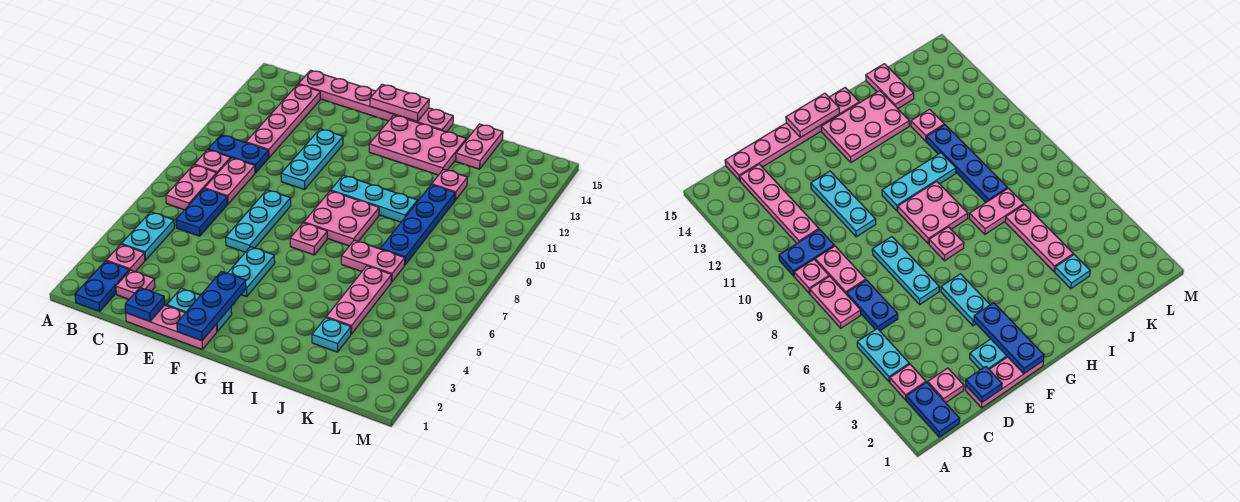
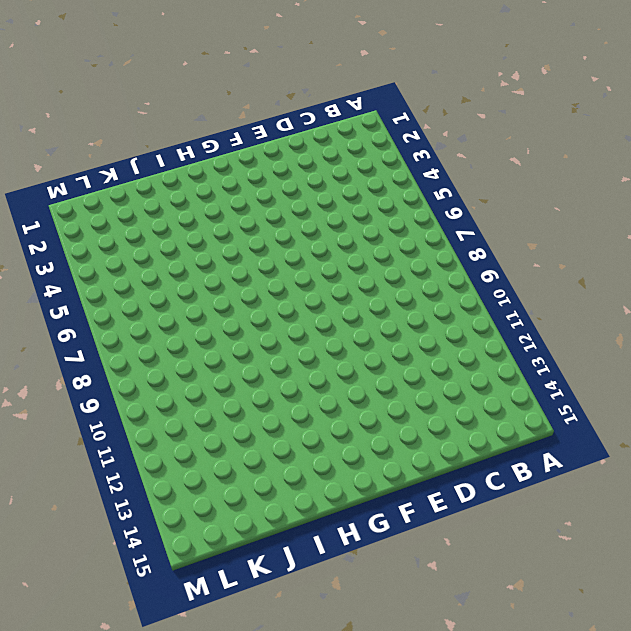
none -> blue 1x2 plate [75,261,129,311]
none -> pink 1x1 plate [106,244,145,272]
none -> cyan 1x2 plate [122,212,174,260]

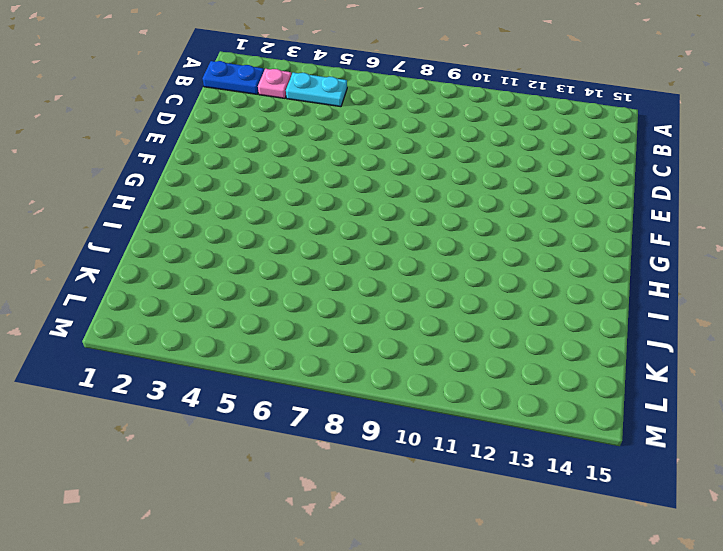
none -> pink 1x2 plate [166,165,217,210]
none -> pink 1x1 plate [194,150,231,173]
none -> blue 1x2 plate [208,135,268,173]

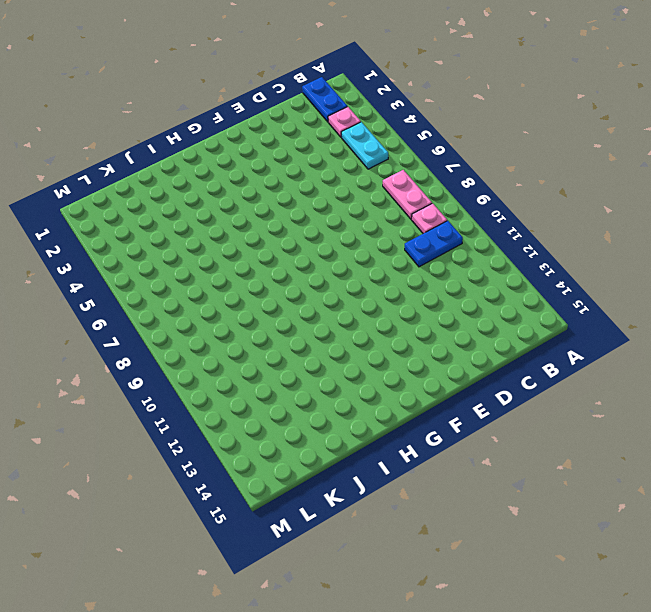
none -> pink 1x1 plate [116,270,155,299]
none -> blue 1x2 plate [176,189,227,236]
none -> pink 1x2 plate [205,158,255,204]

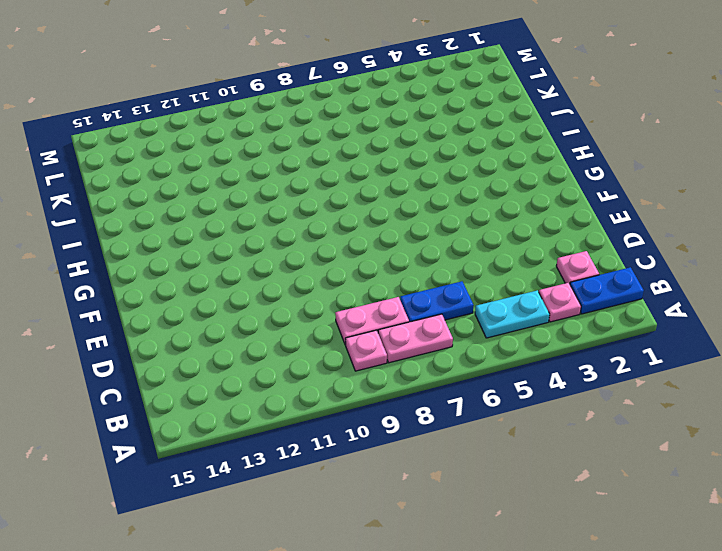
none -> blue 1x2 plate [208,135,268,173]
none -> pink 1x4 plate [246,85,320,158]
none -> pink 1x6 plate [298,70,453,132]

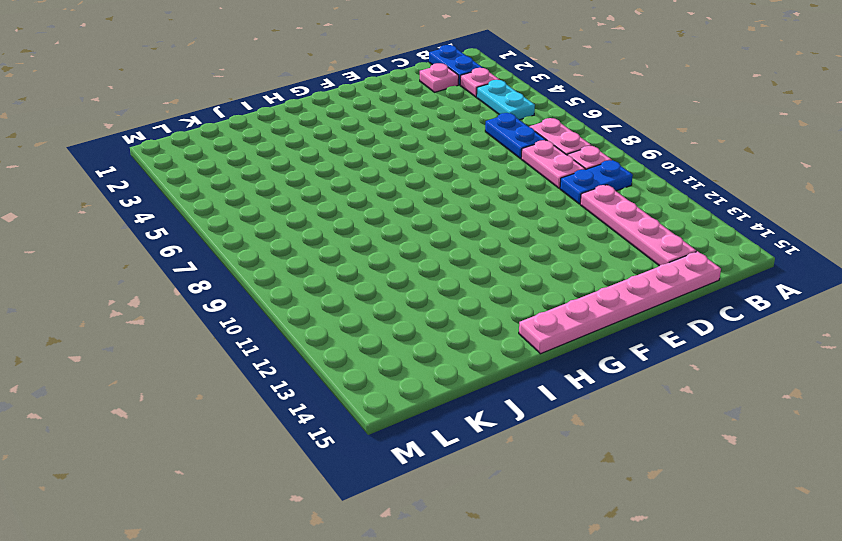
none -> pink 1x3 plate [126,305,217,349]
none -> cyan 1x2 plate [167,288,232,331]
none -> cyan 1x3 plate [226,190,291,252]

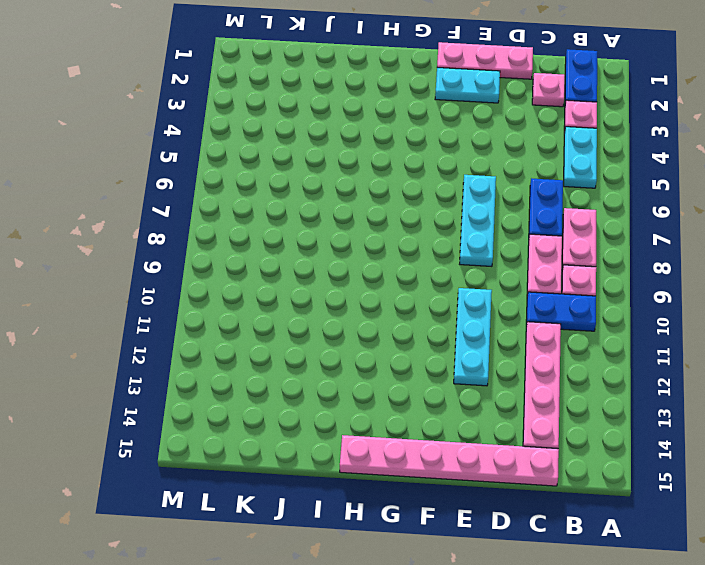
none -> cyan 1x2 plate [228,247,275,297]
none -> pink 1x1 plate [290,223,327,255]
none -> pink 2x2 plate [304,191,379,246]

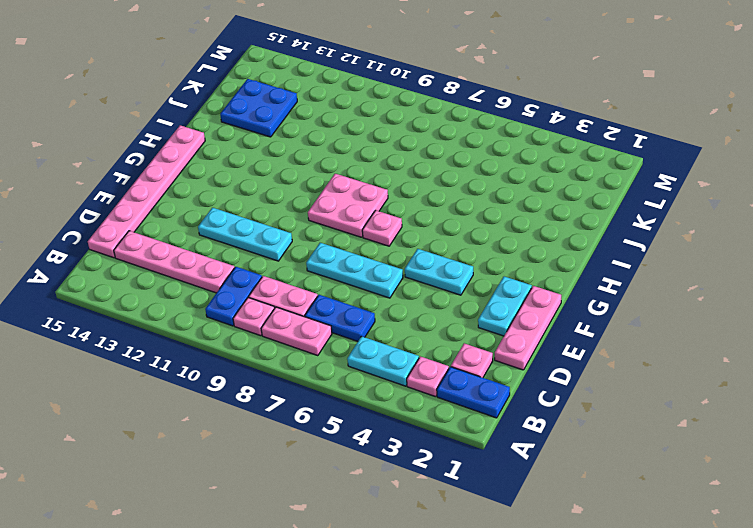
blue 2x2 plate [220,79,297,137] -> pink 1x2 plate [456,124,503,169]
none -> cyan 1x3 plate [331,175,417,222]
none -> pink 2x3 plate [369,115,466,175]
none -> pink 1x2 plate [341,240,405,282]

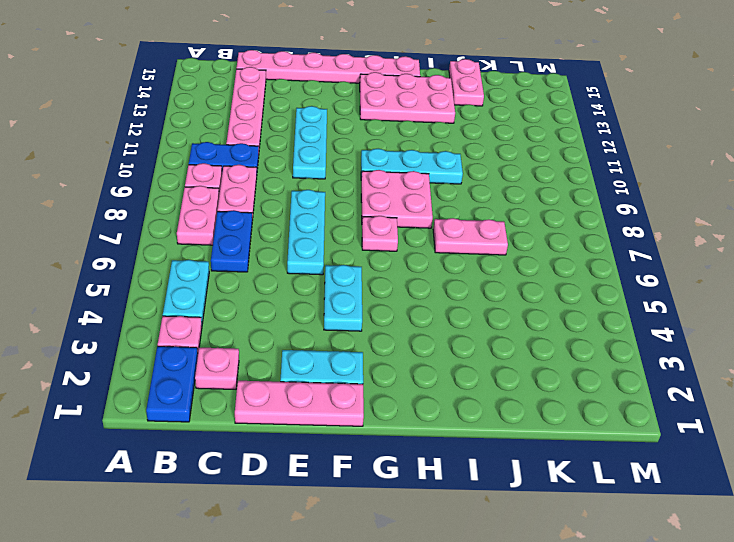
none -> cyan 1x1 plate [312,318,351,352]
none -> pink 1x3 plate [326,266,392,334]
none -> blue 1x4 plate [381,185,455,265]

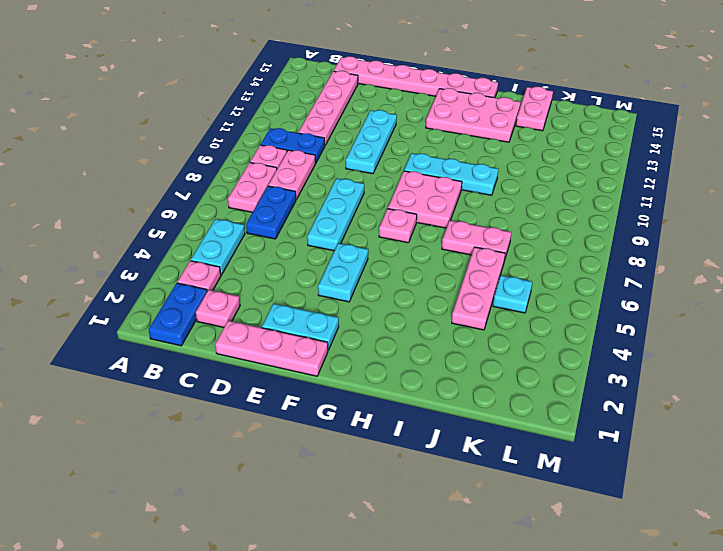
cyan 1x1 plate [493,275,532,313] -> cyan 1x1 plate moved to [312,318,351,352]
none -> blue 1x4 plate [381,185,455,265]
none -> pink 1x1 plate [432,169,467,200]
none -> blue 1x1 plate [125,288,165,322]

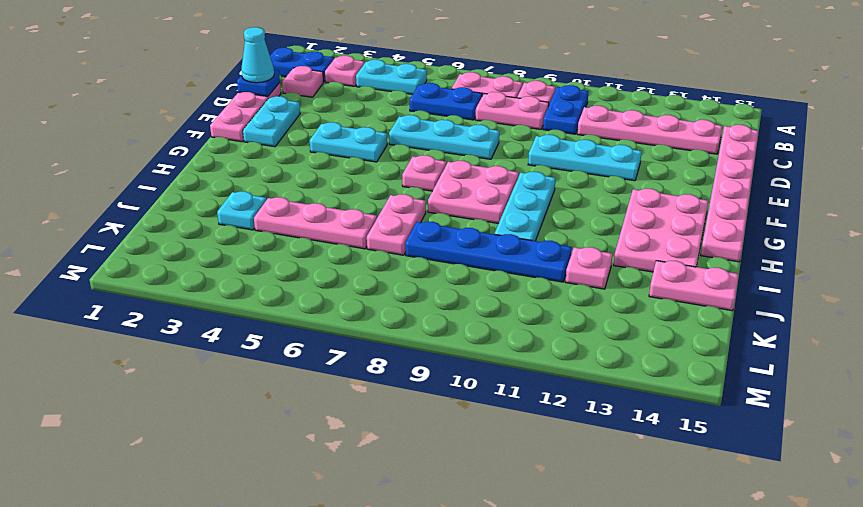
cyan 1x1 cone [241,27,274,83] -> none
none -> blue 1x3 plate [177,271,246,341]
none -> pink 1x2 plate [370,84,429,121]

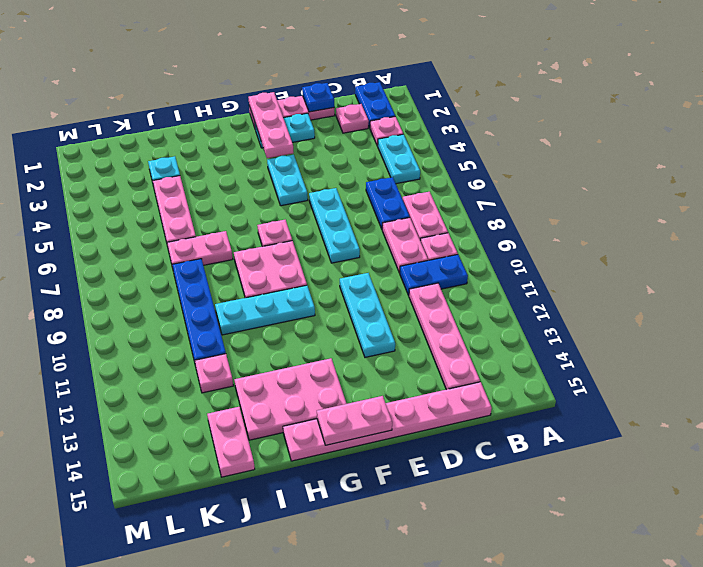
pink 1x3 plate [249,92,294,158] -> blue 1x3 plate [177,271,246,341]

